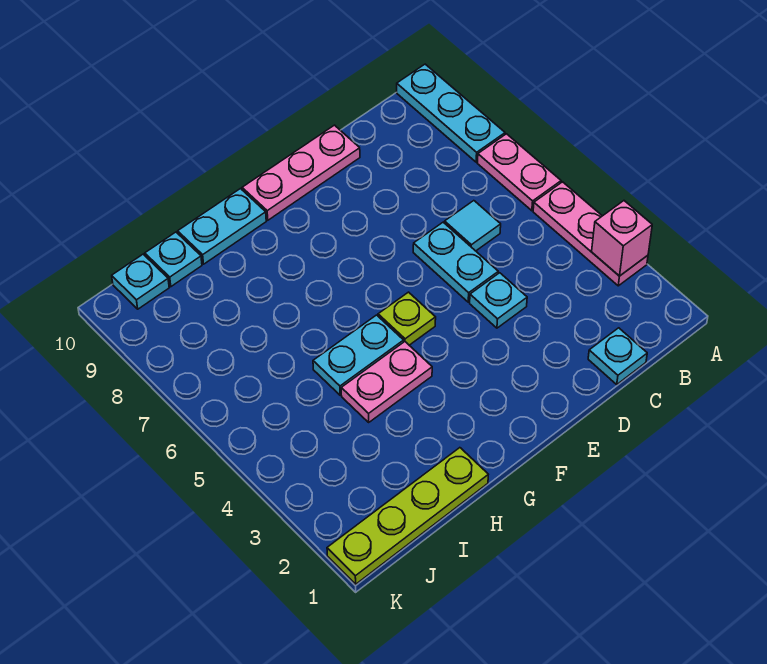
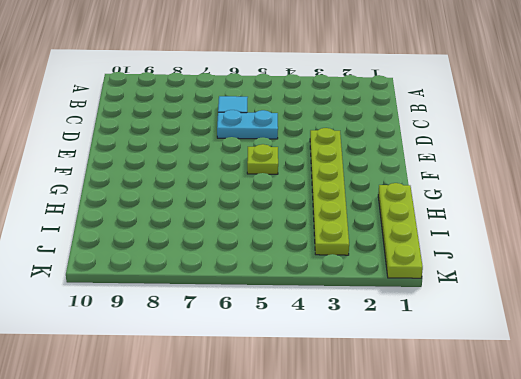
lime 1x6 plate [310,128,349,255] -> none
none -> pink 1x3 plate [533,182,648,286]
none -> pink 1x2 plate [477,134,561,211]
none -> cyan 1x3 plate [397,64,505,162]

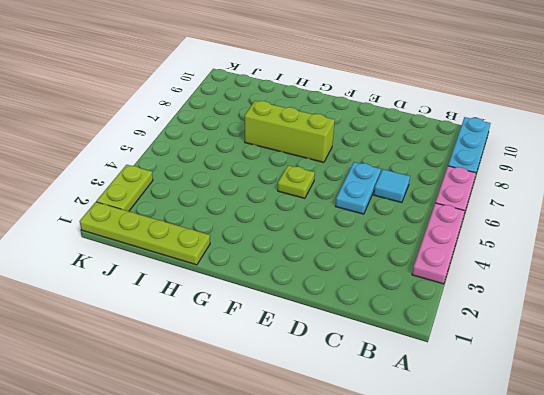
lime 1x3 brick [245,101,335,162] -> none
lime 1x2 plate [96,165,153,211] -> none
none -> cyan 1x1 plate [588,328,647,384]
none -> cyan 1x1 plate [470,273,527,328]
none -> pink 1x3 plate [242,125,360,220]

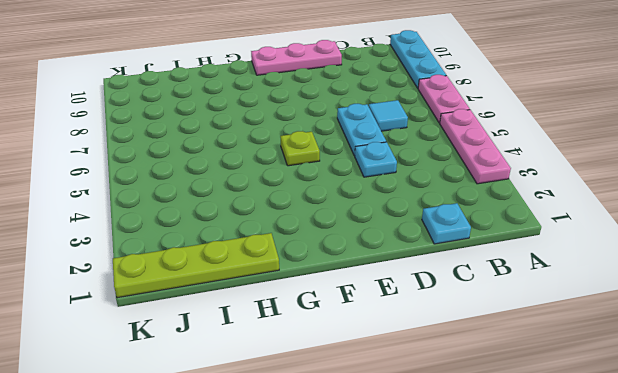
none -> pink 1x2 plate [341,342,432,422]
none -> cyan 1x2 plate [313,315,404,395]
none -> cyan 1x2 plate [178,189,266,264]

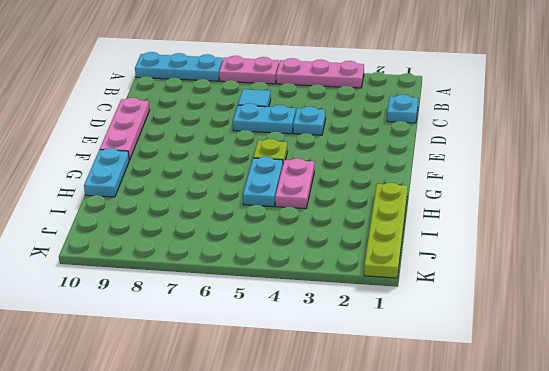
none -> cyan 1x1 plate [145,232,202,287]
none -> cyan 1x1 plate [112,254,169,309]
none -> pink 1x1 brick [592,201,652,276]

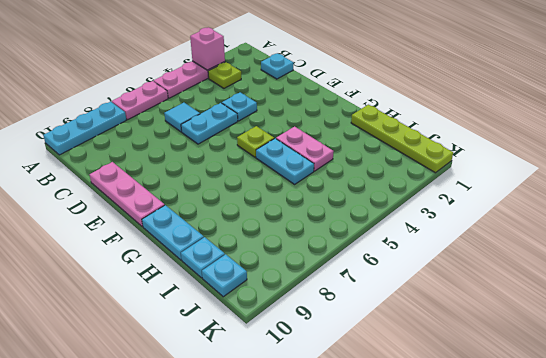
lime 1x1 plate [208,62,241,88] -> none

